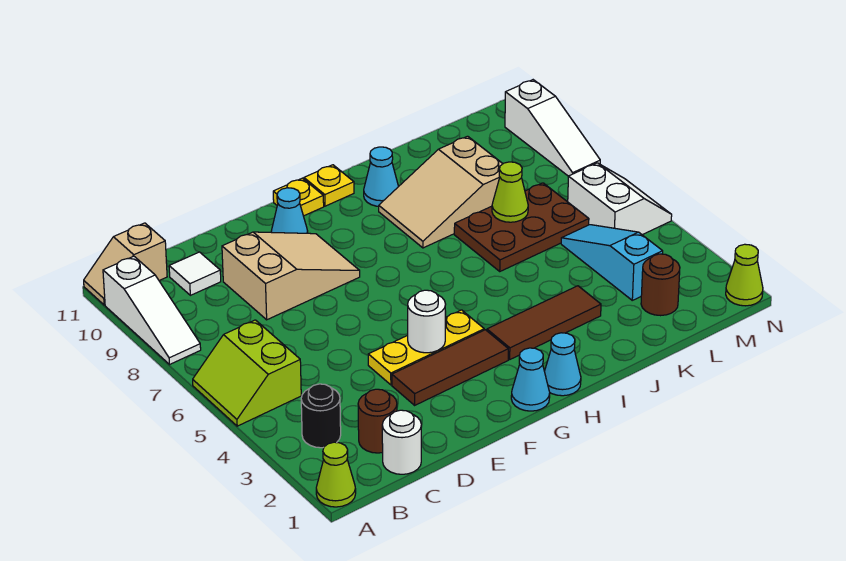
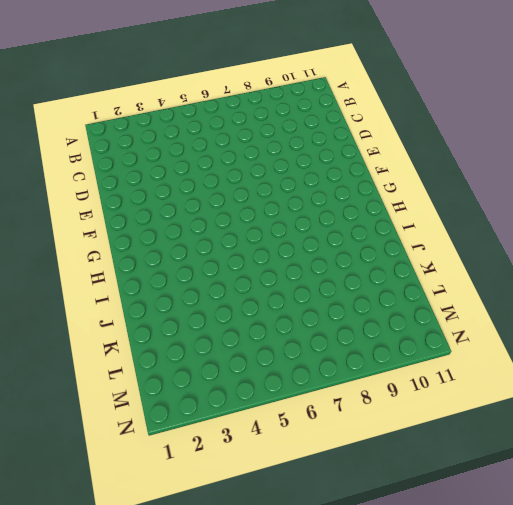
none -> lime 1x1 cone [316,442,356,507]
none -> lime 2x2 slope [193,320,301,426]
none -> white 1x3 slope [103,256,201,365]

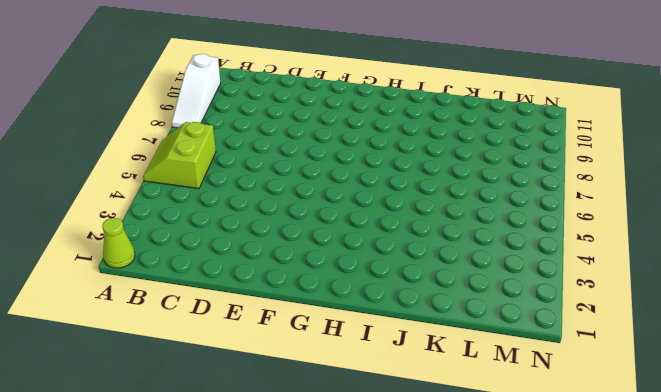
none -> tan 1x2 slope [84,223,167,305]
none -> black 1x1 round brick [301,384,341,448]
none -> white 1x1 round brick [382,410,421,474]

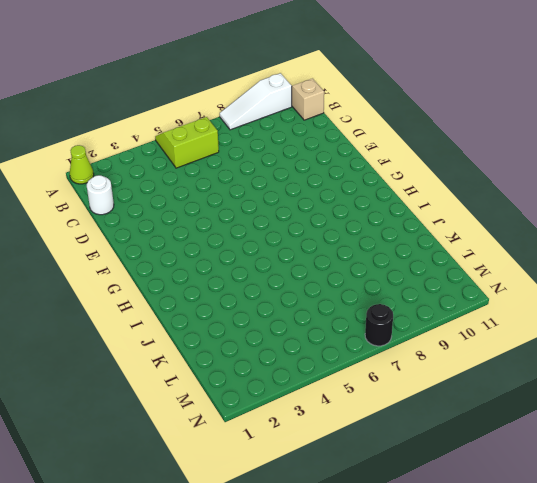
black 1x1 round brick [365,304,393,346] -> black 1x1 round brick moved to [301,384,341,448]
none -> brown 1x1 round brick [358,389,397,453]
none -> white 1x1 tile [169,252,221,295]
none -> tan 2x3 slope [222,232,360,320]

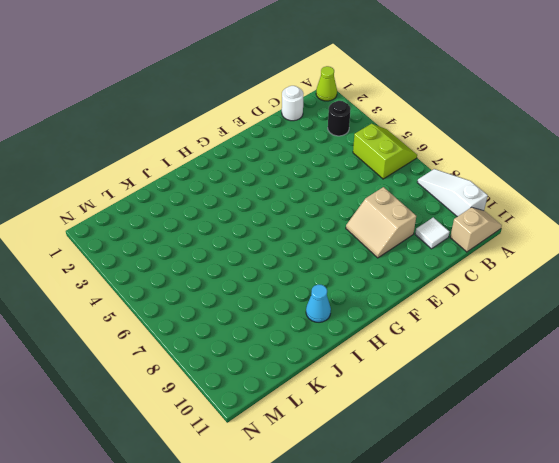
tan 2x2 slope [346,187,416,258] -> tan 2x3 slope [222,232,360,320]
none -> brown 1x1 round brick [358,389,397,453]
none -> brown 1x3 tile [392,330,508,405]
none -> yellow 1x3 plate [368,310,484,385]

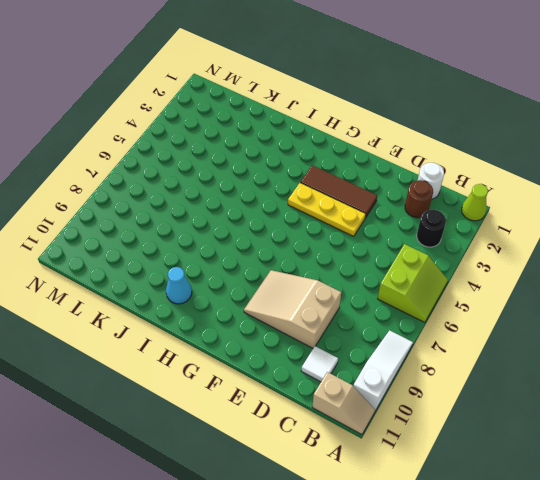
none -> cyan 1x1 cone [271,188,308,233]
none -> cyan 1x1 cone [511,348,550,411]
none -> yellow 1x1 plate [273,178,324,216]

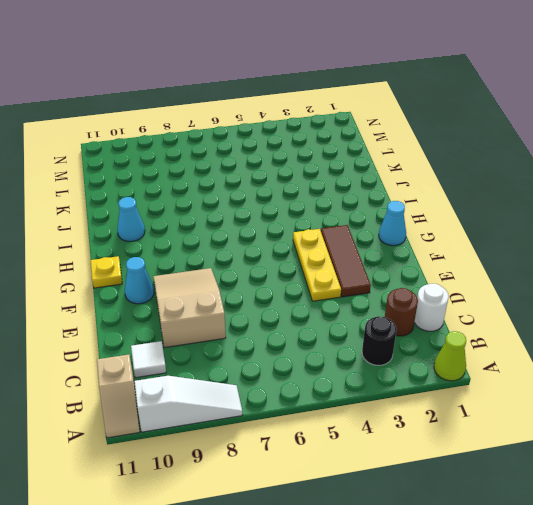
none -> lime 2x2 slope [193,320,301,426]
none -> cyan 1x1 cone [544,333,581,396]
none -> brown 1x3 tile [487,286,601,359]

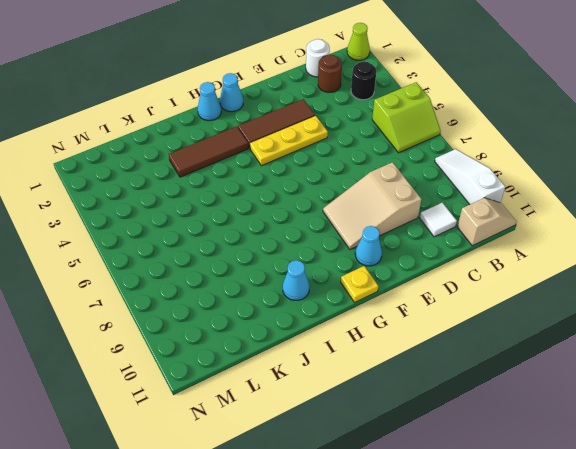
lime 2x2 slope [372,82,441,153] -> lime 2x2 slope turned to [193,320,301,426]
none -> yellow 1x1 plate [304,165,354,206]
none -> tan 2x3 slope [379,136,503,248]
none -> brown 2x3 plate [454,183,589,271]

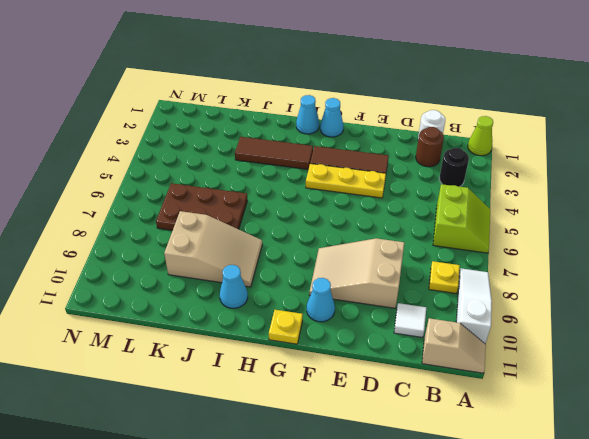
yellow 1x1 plate [429,261,460,294] -> yellow 1x1 plate moved to [304,165,354,206]
none -> brown 1x1 round brick [641,254,680,316]
none -> cyan 1x3 slope [561,225,663,300]
none -> white 2x2 slope [568,163,672,235]

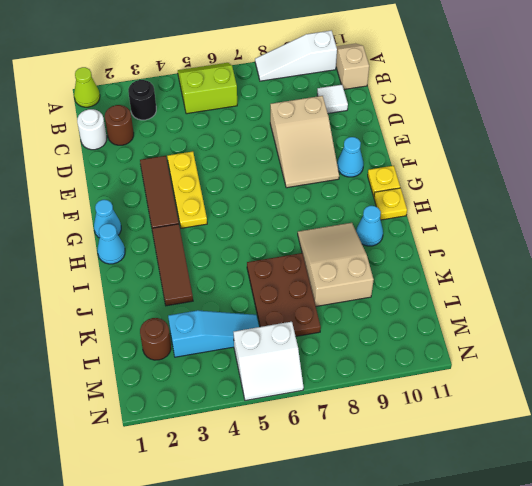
none -> lime 1x1 cone [726,244,763,306]
none -> white 1x3 slope [505,80,600,176]
none -> white 1x1 round brick [408,290,446,353]

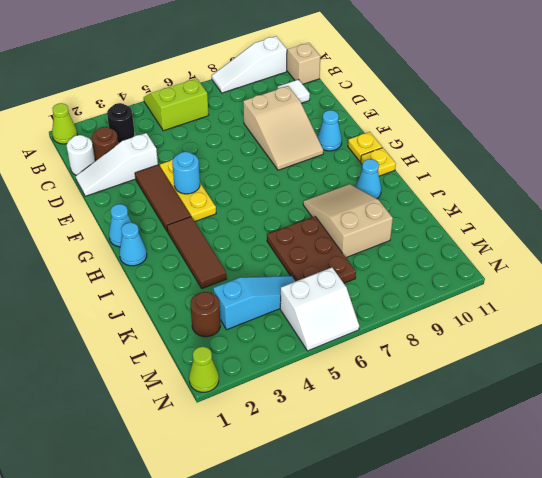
white 1x3 slope [76,133,158,196] -> white 1x3 slope moved to [505,80,600,176]
cyan 1x1 round brick [172,152,200,194] -> white 1x1 round brick [408,290,446,353]
none -> lime 1x1 cone [492,162,528,222]

